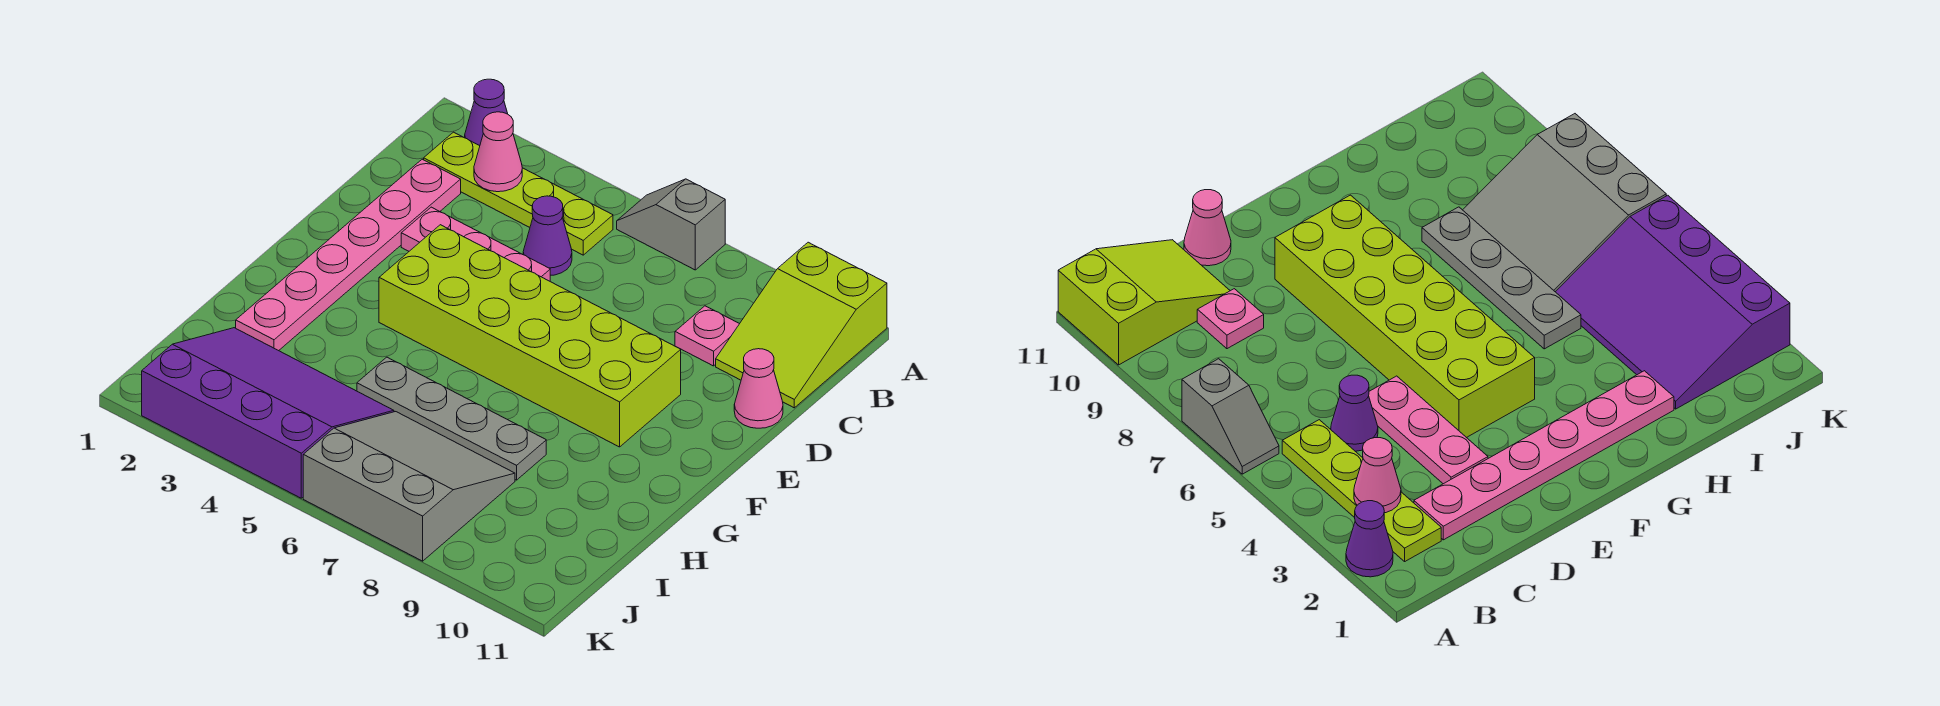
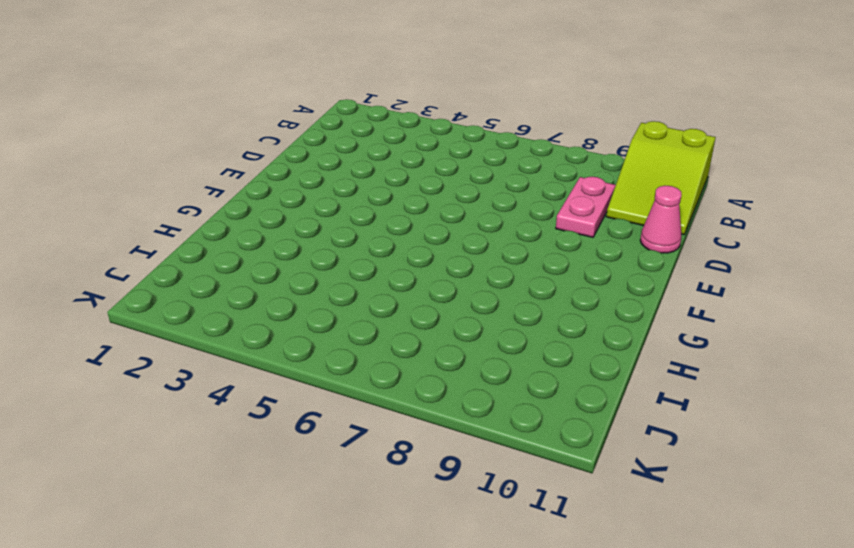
pink 1x2 plate [556,177,616,237] -> pink 1x1 plate [675,306,739,366]
none -> purple 1x1 cone [465,79,508,146]
none -> grey 1x2 slope [617,179,725,270]
none -> lime 1x4 plate [424,132,613,255]

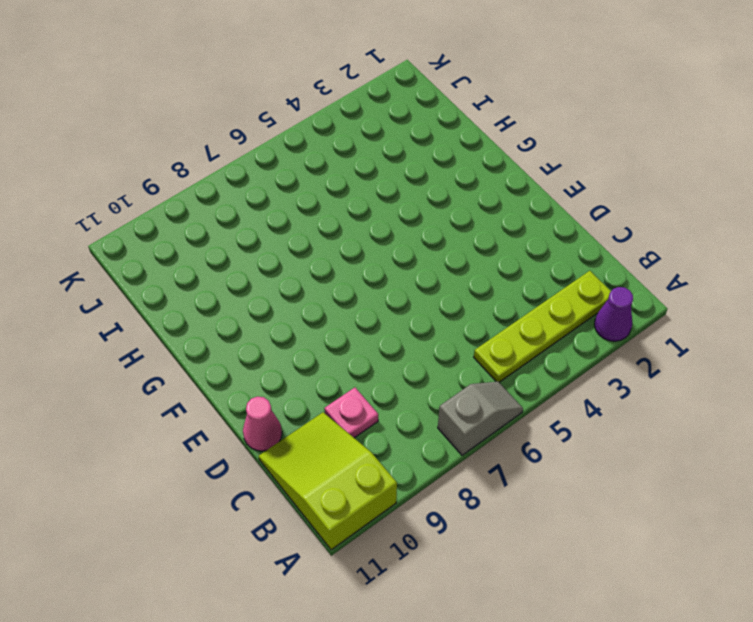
none -> pink 1x6 plate [236,159,461,351]
none -> purple 1x1 cone [523,196,572,275]
none -> pink 1x3 plate [401,207,550,281]

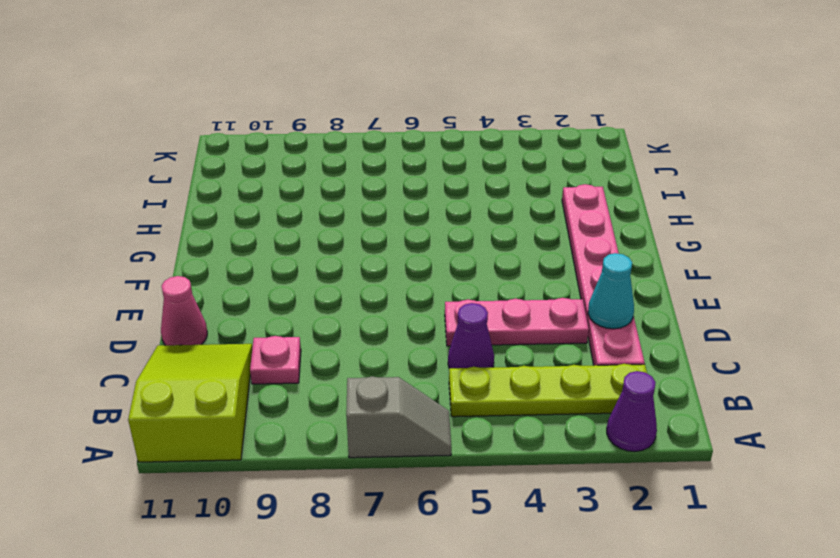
cyan 1x1 cone [588,253,634,329] -> none
none -> lime 2x6 brick [379,225,681,447]
none -> grey 1x4 plate [357,357,546,480]
none -> purple 3x4 slope [142,328,394,498]

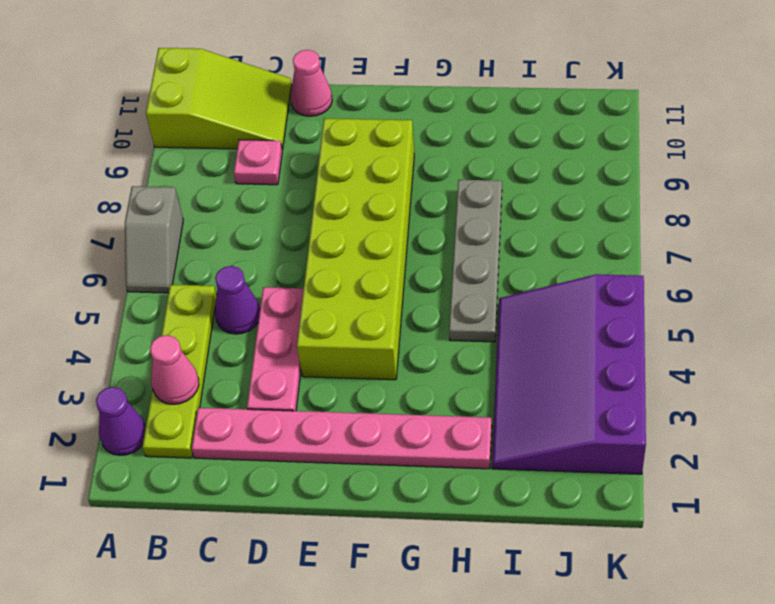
none -> grey 3x3 slope [303,412,515,561]

